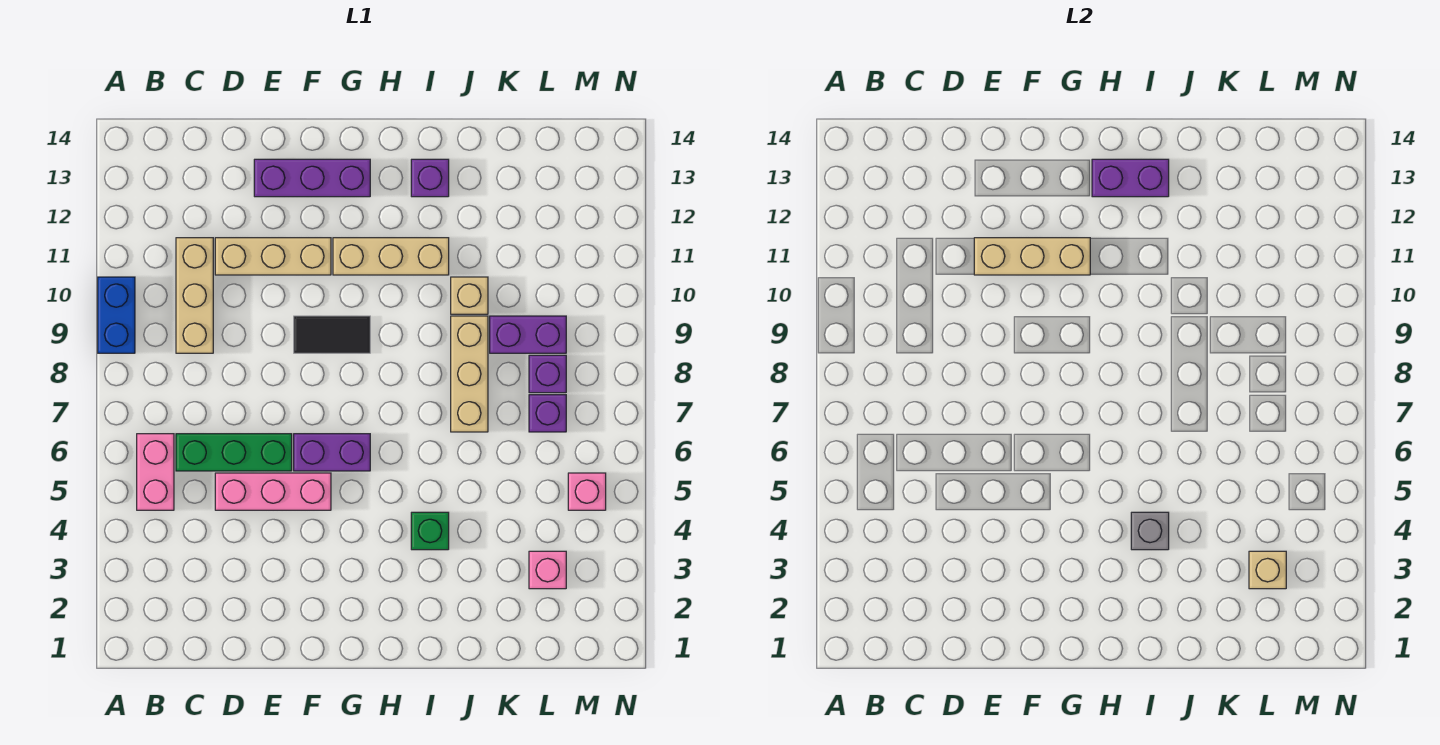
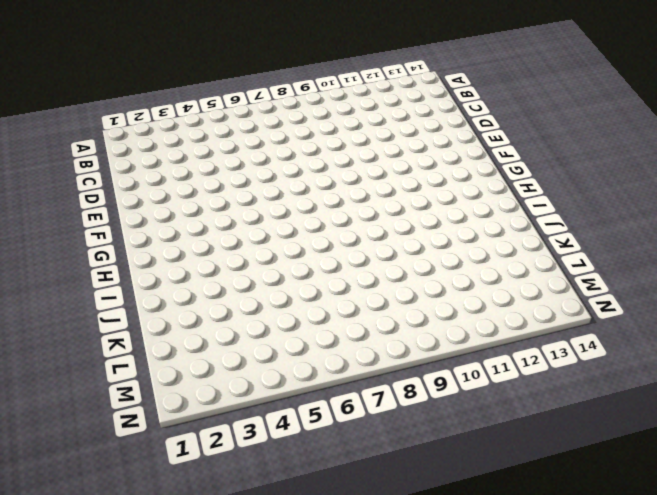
none -> blue 1x2 brick [98,277,135,353]
none -> pink 1x2 brick [137,434,174,510]
none -> green 1x3 brick [176,434,292,471]

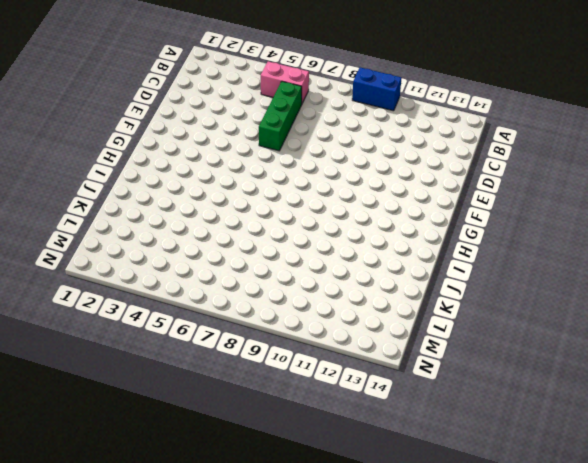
none -> tan 1x3 brick [176,238,213,353]
none -> pink 1x3 brick [215,473,331,510]
none -> tan 1x3 brick [215,238,331,275]

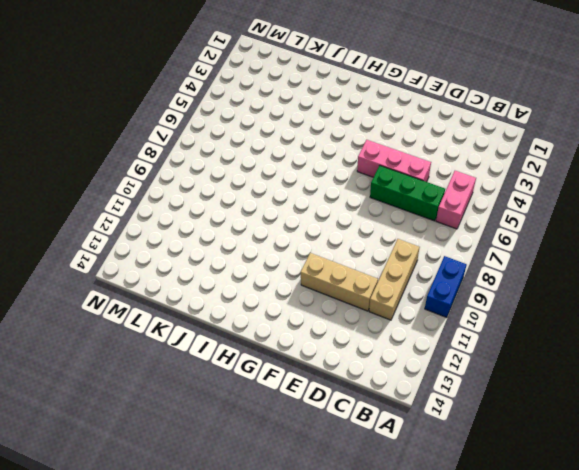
none -> purple 1x3 brick [254,159,370,197]
none -> purple 1x2 brick [294,434,370,471]
none -> black 1x2 tile [294,316,370,353]

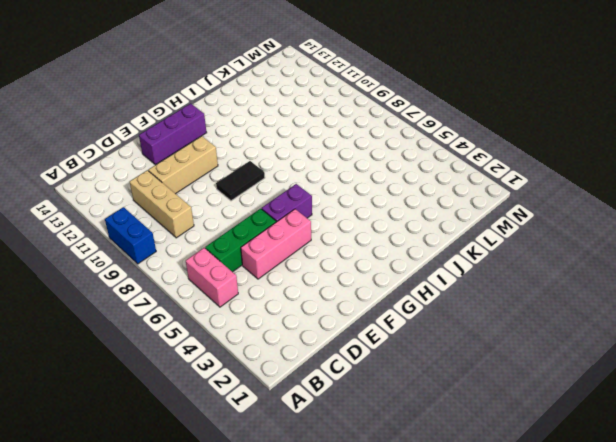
none -> tan 1x3 brick [333,238,449,275]
none -> green 1x1 brick [411,512,449,550]
none -> purple 1x1 brick [411,159,449,197]

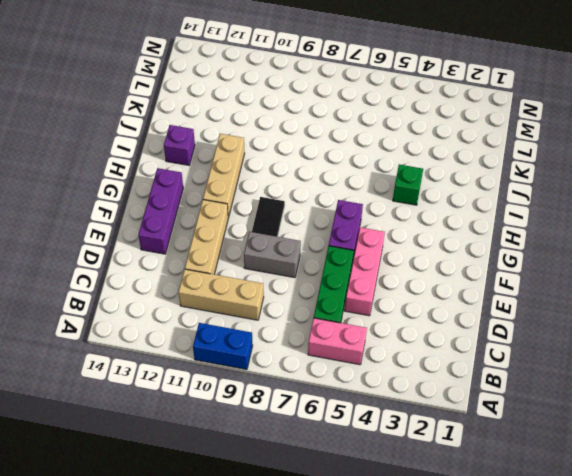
grey 1x2 brick [244,232,301,278] -> none
none -> tan 1x3 brick [451,316,488,432]
none -> tan 1x1 brick [451,277,488,314]
none -> purple 1x2 brick [490,316,566,353]

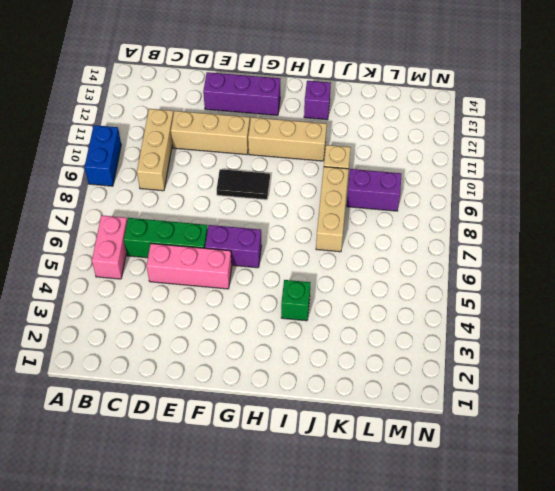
none -> pink 1x1 brick [529,551,566,589]
none -> purple 1x1 brick [529,395,566,432]
none -> purple 1x1 brick [529,355,566,393]

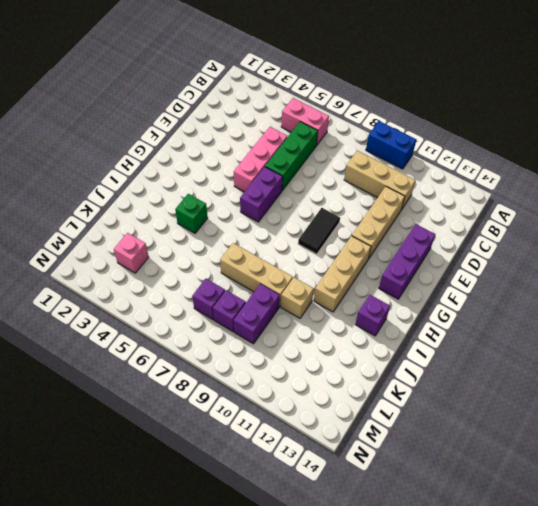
none -> pink 1x1 brick [568,473,606,510]
none -> tan 1x3 brick [974,238,1090,275]
none -> purple 1x2 brick [1092,159,1169,197]

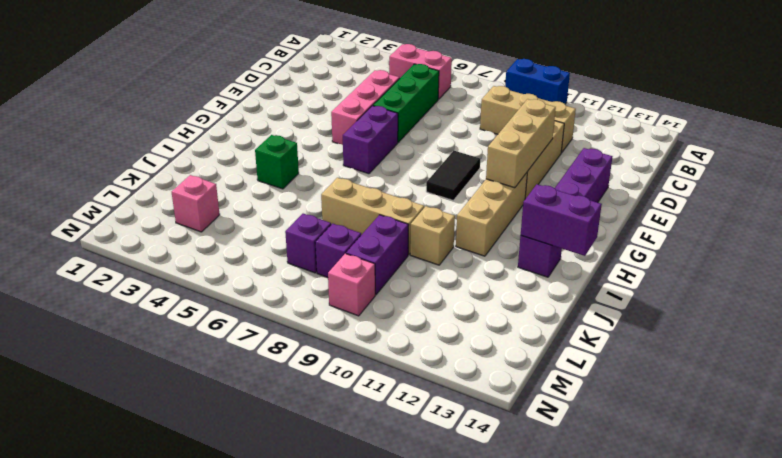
purple 1x2 brick [521,184,602,256] -> purple 1x2 brick turned to [1092,159,1169,197]
pink 1x1 brick [328,253,375,316] -> pink 1x1 brick moved to [568,473,606,510]
none -> grey 1x1 brick [1131,512,1169,550]
none -> tan 1x1 brick [1249,551,1286,589]

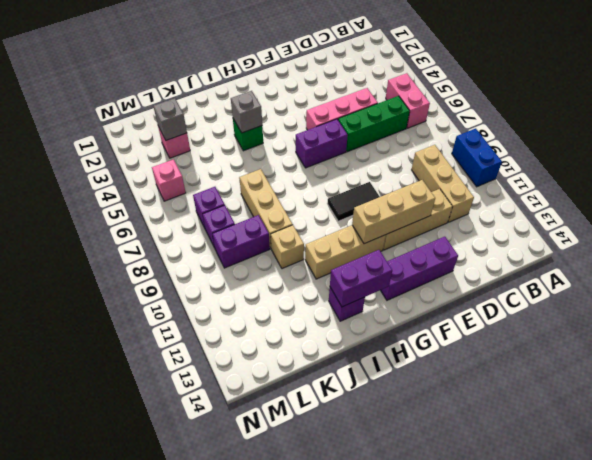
grey 1x1 brick [153,98,187,140] -> tan 1x1 brick [1249,551,1286,589]

